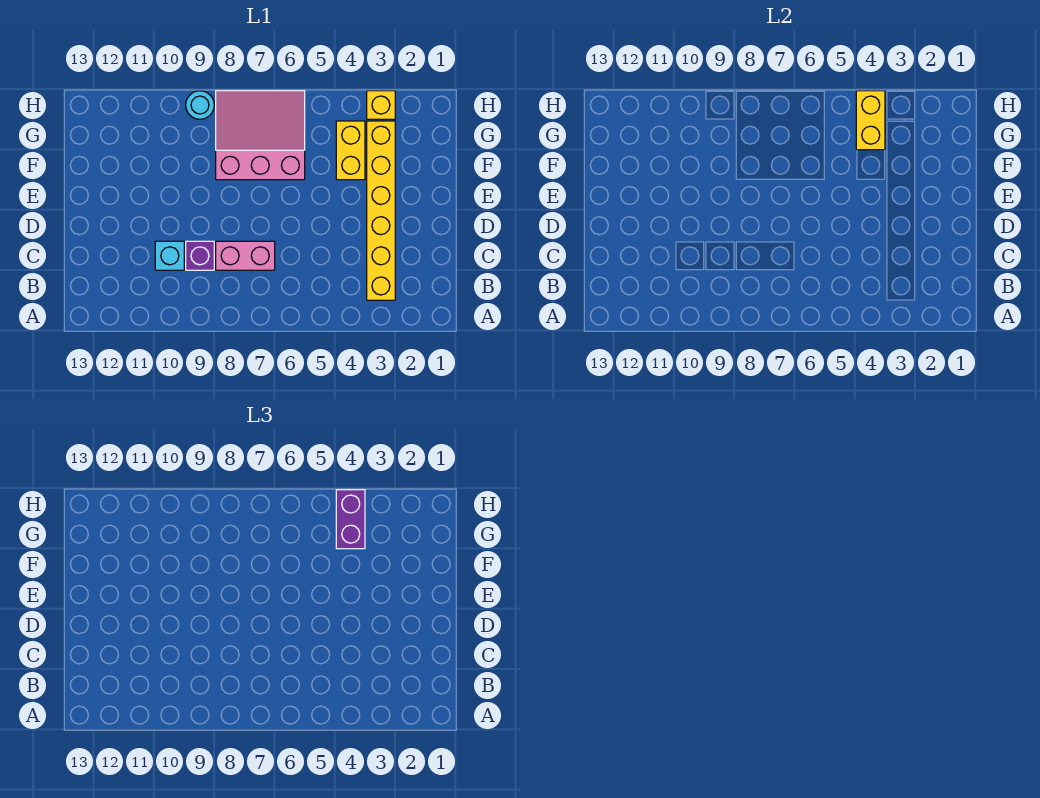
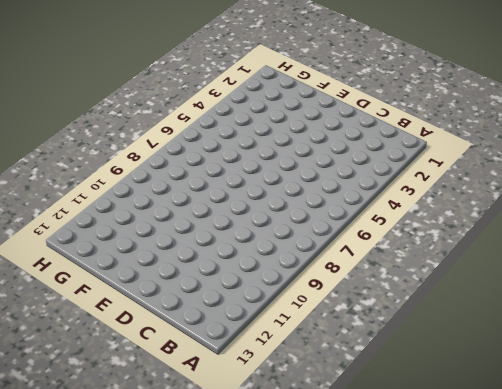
none -> yellow 1x6 brick [367,121,395,300]
none -> pink 1x2 brick [216,241,275,270]

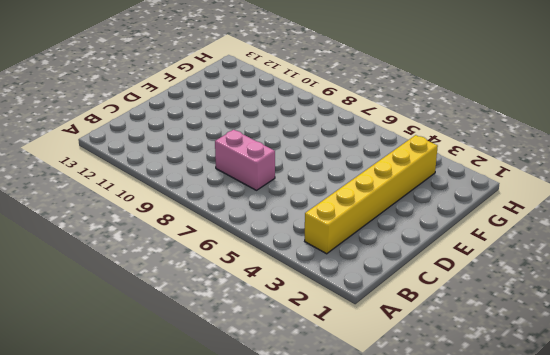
none -> purple 1x1 brick [186,241,214,270]
none -> cyan 1x1 brick [155,241,184,270]

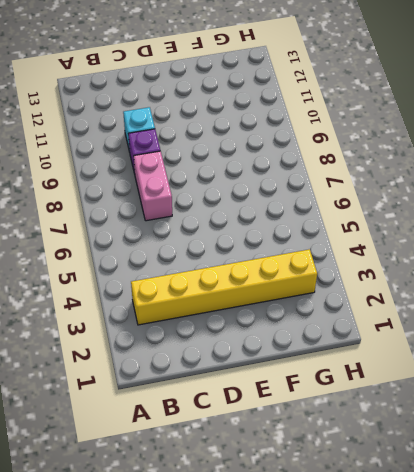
none -> yellow 1x2 brick [336,121,365,180]
none -> pink 3x3 slope [216,91,305,180]

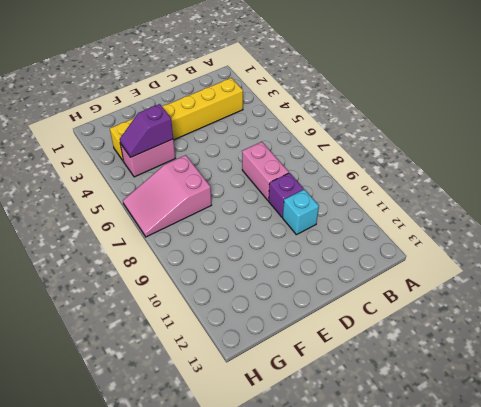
pink 1x2 brick [120,139,175,177] -> yellow 1x2 brick [336,121,365,180]
purple 1x2 slope [120,104,173,157] -> yellow 1x2 brick [856,91,885,150]
pink 2x3 slope [123,155,212,237] -> pink 3x3 slope [216,91,305,180]
none -> yellow 1x1 brick [367,91,395,119]
none -> cyan 1x1 round brick [186,91,214,119]

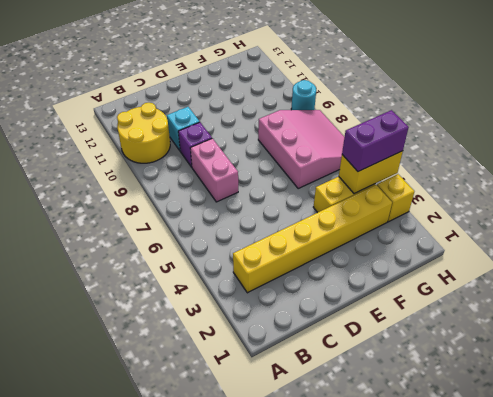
yellow 2x2 round brick [117,103,170,163] -> none

